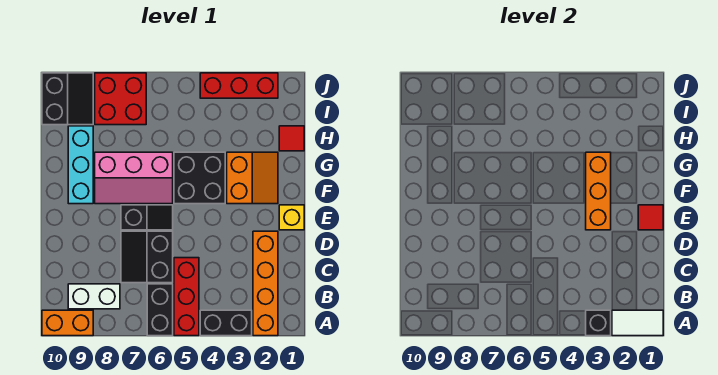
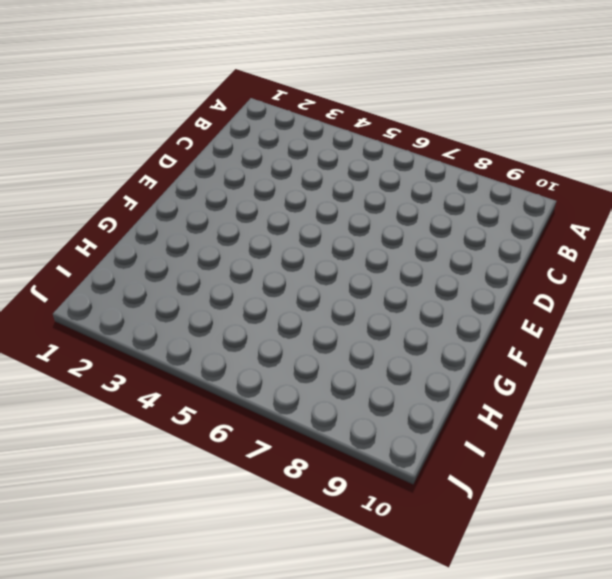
none -> orange 1x4 brick [253,231,278,336]
none -> black 1x2 brick [200,310,252,336]
none -> red 1x3 brick [174,258,199,336]

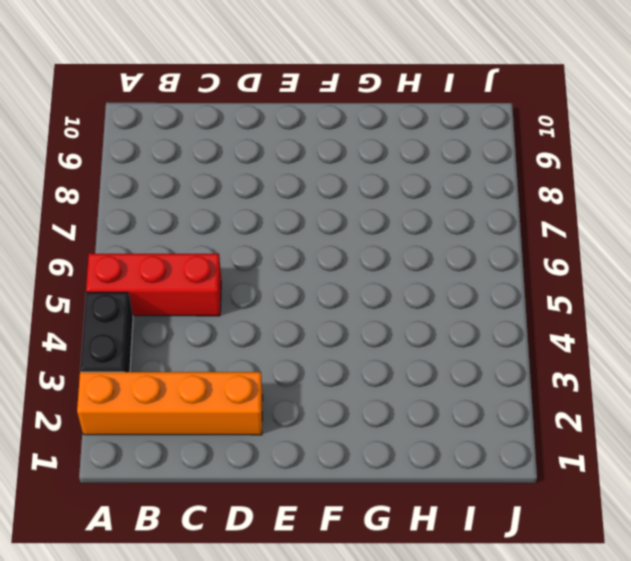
none -> black 1x2 brick [147,284,173,336]
none -> orange 1x2 brick [42,310,93,336]
none -> white 1x2 brick [68,284,120,309]

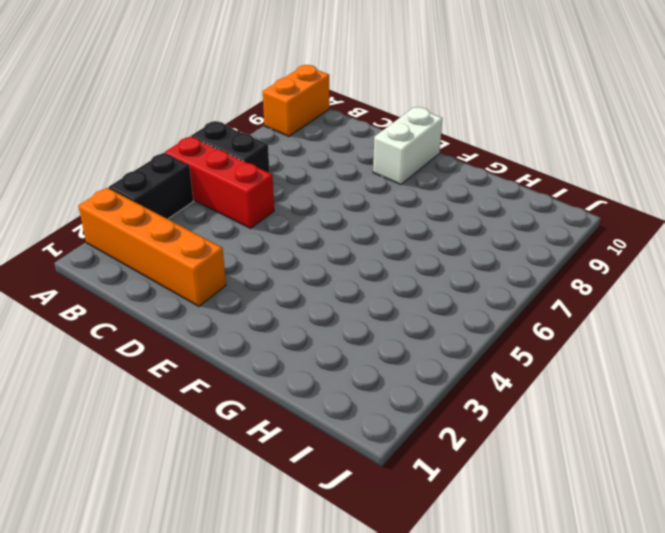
white 1x2 brick [373,107,442,184] -> white 1x2 brick moved to [68,284,120,309]
none -> black 2x2 slope [121,231,173,283]
none -> yellow 1x1 brick [279,205,304,230]
none -> black 1x2 slope [121,205,173,230]

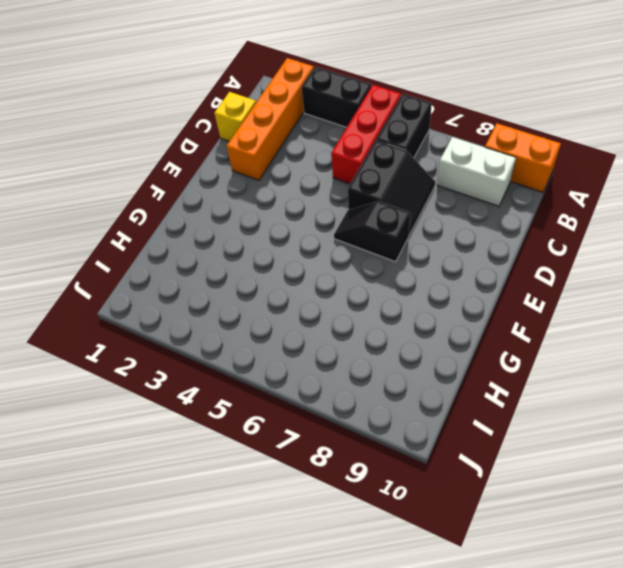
yellow 1x1 brick [214,92,256,141] -> yellow 1x1 brick moved to [279,205,304,230]
none -> orange 2x2 slope [227,152,278,204]
none -> black 2x2 brick [174,152,225,204]
none -> pink 2x3 slope [95,152,173,204]

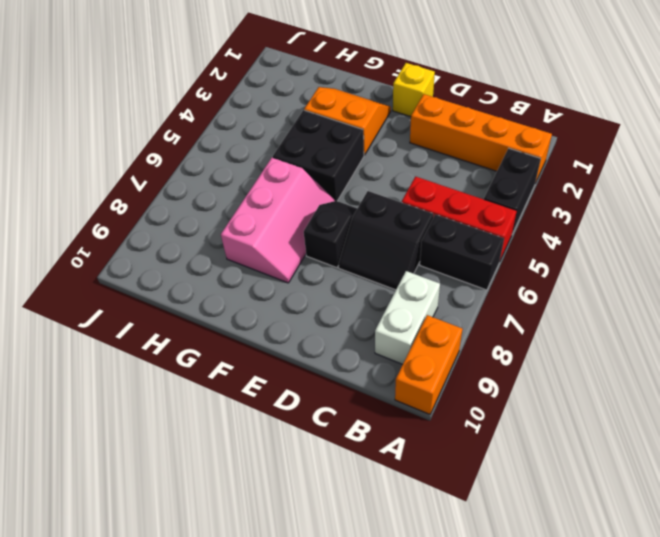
none -> cyan 1x3 brick [68,126,93,204]
none -> red 1x1 tile [279,126,304,151]
none -> red 2x2 brick [95,73,146,125]

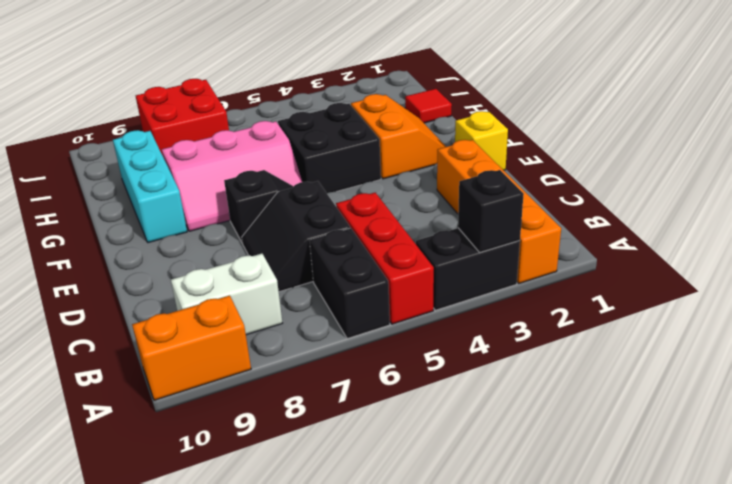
none -> black 2x2 slope [42,73,93,125]
none -> red 1x3 brick [200,73,278,98]
none -> white 1x2 tile [612,310,663,336]

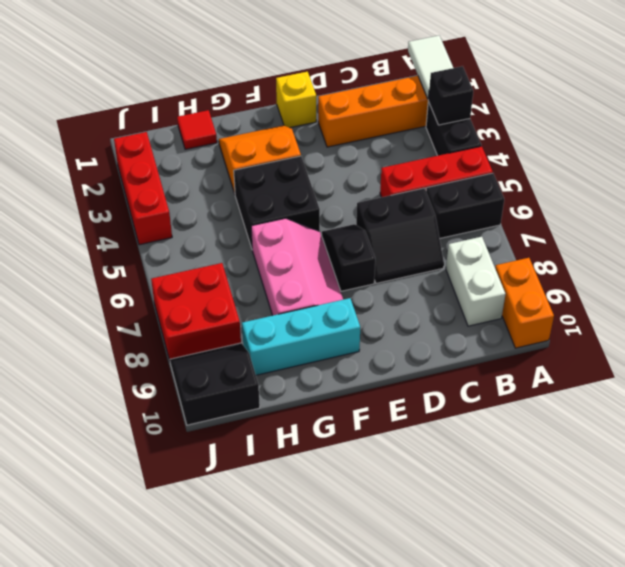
none -> red 1x1 tile [638,205,663,230]
none -> orange 1x3 brick [586,152,611,230]

